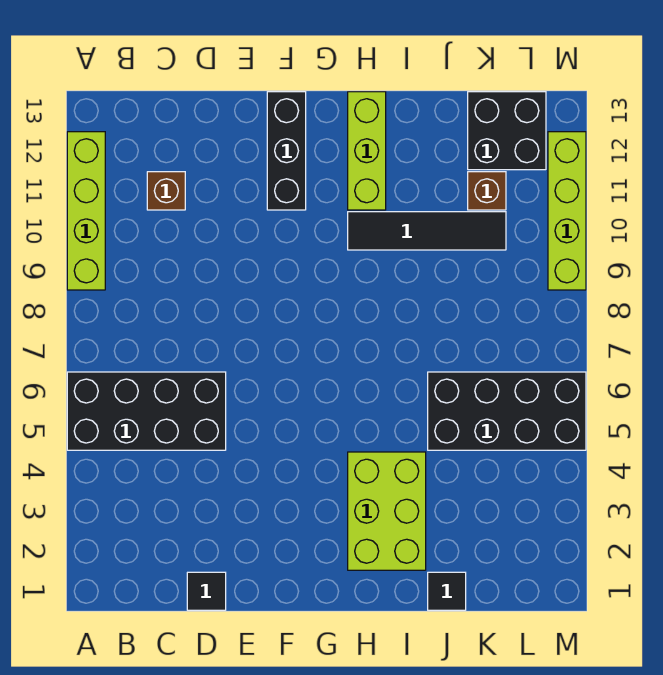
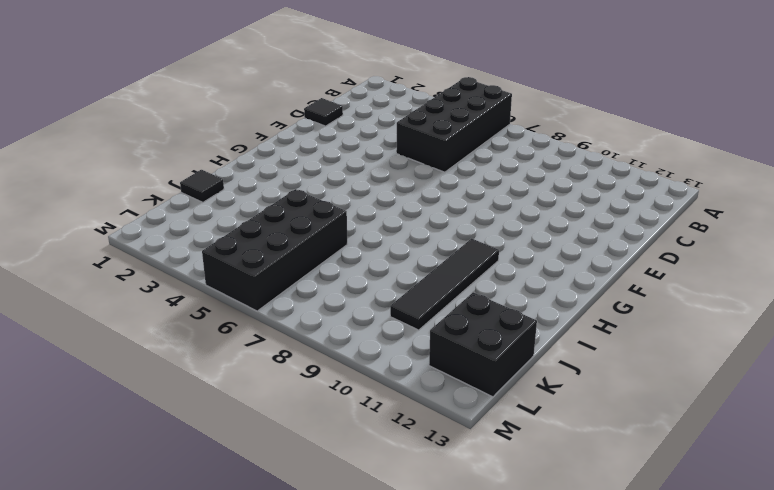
none -> lime 1x4 brick [67,132,105,290]
none -> brown 1x1 brick [147,172,185,210]
none -> black 1x3 brick [267,92,306,210]

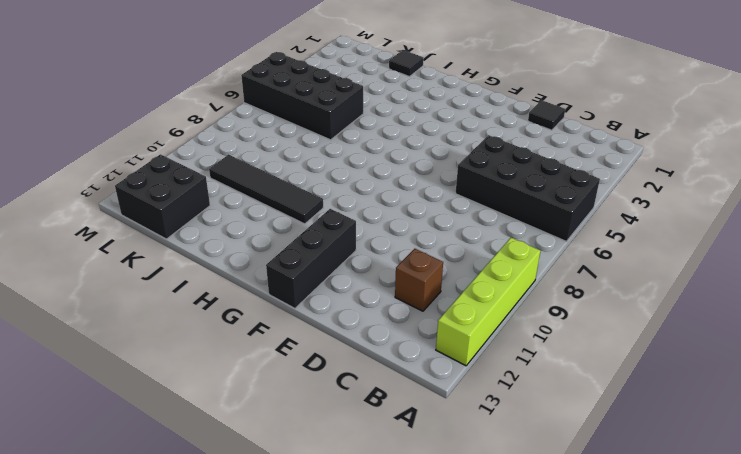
none -> lime 2x3 brick [348,452,426,570]
none -> lime 1x3 brick [348,92,386,210]
none -> brown 1x1 brick [468,172,506,210]

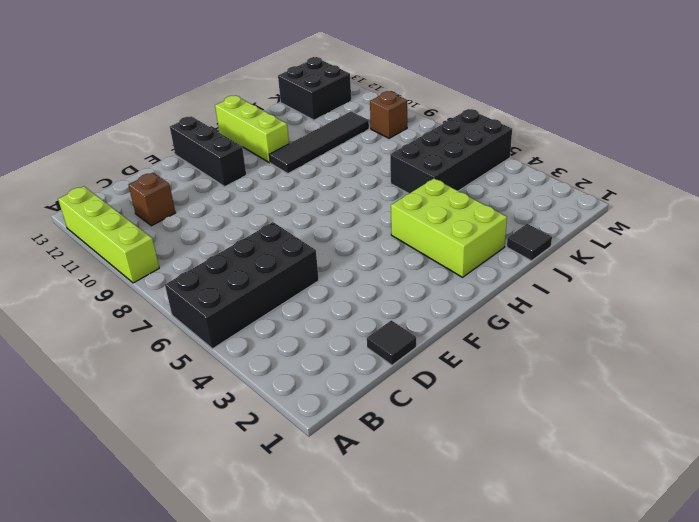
brown 1x1 brick [370,91,407,138] -> brown 1x1 brick moved to [468,172,506,210]
none -> lime 1x4 brick [548,132,586,290]

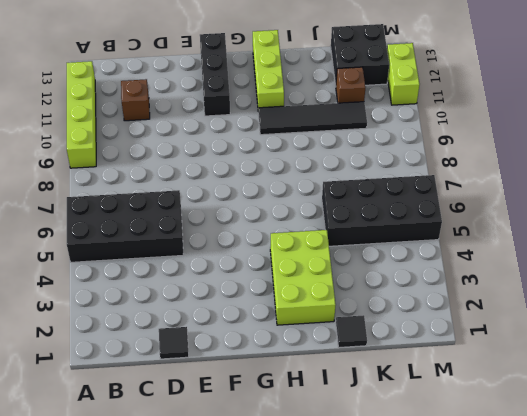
lime 1x2 brick [387,43,420,105] -> lime 1x4 brick [548,132,586,290]

